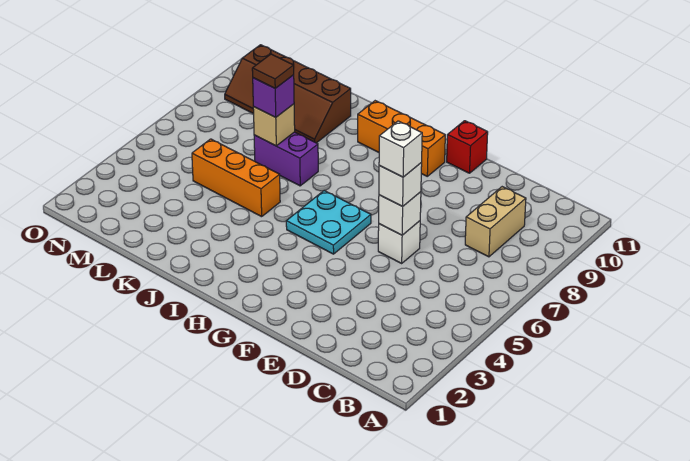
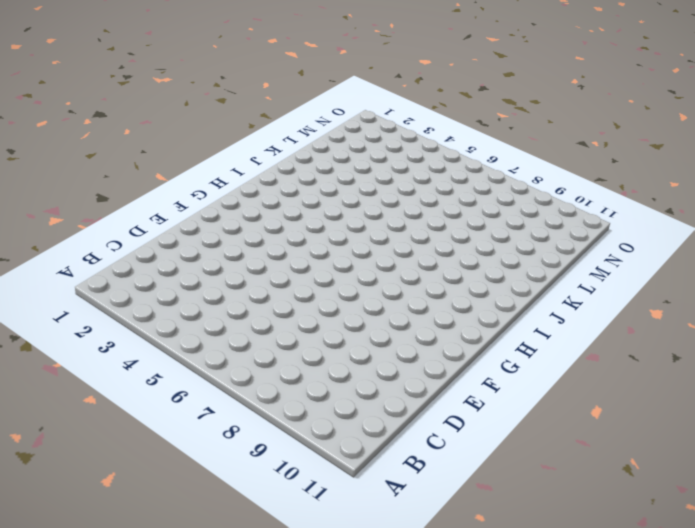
none -> tan 1x2 brick [465,187,526,257]
none -> white 1x1 brick [378,221,420,263]
none -> red 1x1 brick [447,121,488,173]

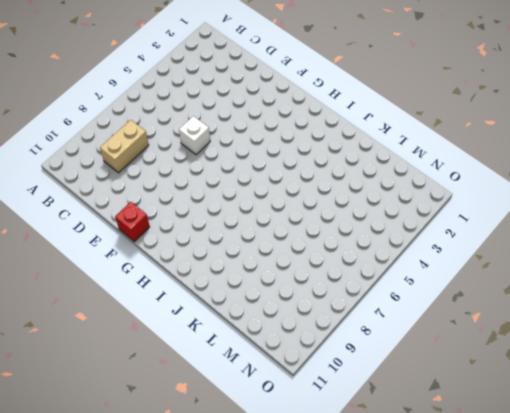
none -> cyan 2x2 plate [286,191,371,254]
none -> orange 1x3 brick [358,101,445,176]
none -> orange 1x3 brick [192,139,280,217]

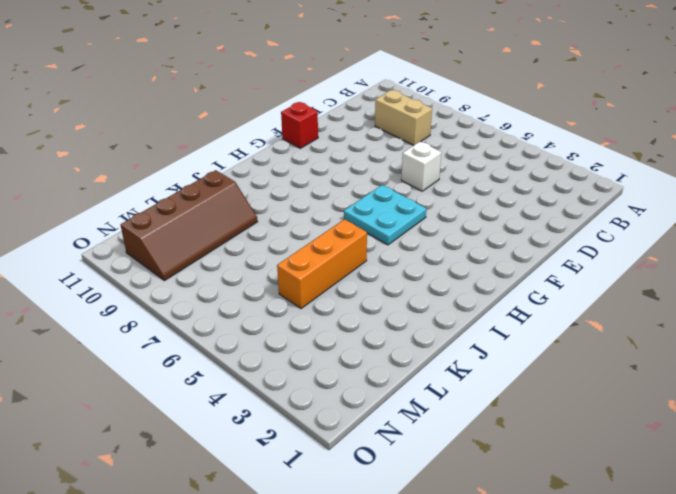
none -> orange 1x3 brick [358,101,445,176]
none -> purple 1x2 brick [254,132,318,186]
none -> white 1x1 brick [379,192,421,235]

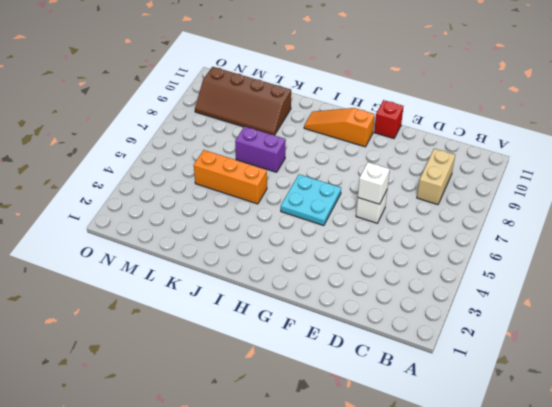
orange 1x3 slope [304,108,375,147] -> orange 1x3 brick [358,101,445,176]
none -> tan 1x1 brick [253,104,295,146]
none -> white 1x1 brick [379,163,422,206]
none -> purple 1x1 brick [253,75,294,117]

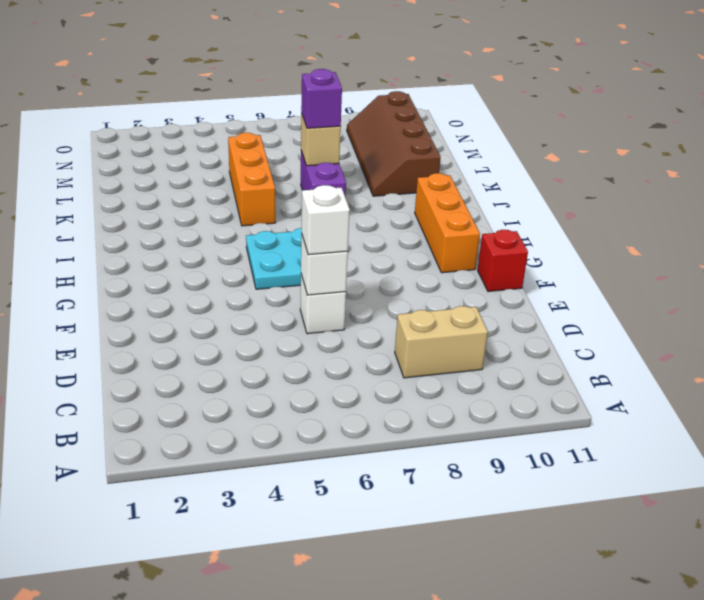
none -> white 1x1 brick [379,121,422,177]
none -> brown 1x1 tile [252,54,294,88]

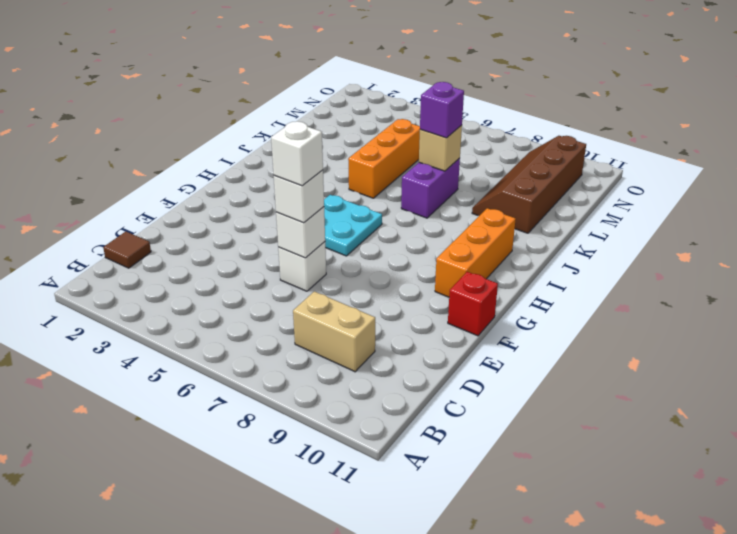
brown 1x1 tile [103,232,151,268] -> brown 1x1 tile moved to [252,54,294,88]

